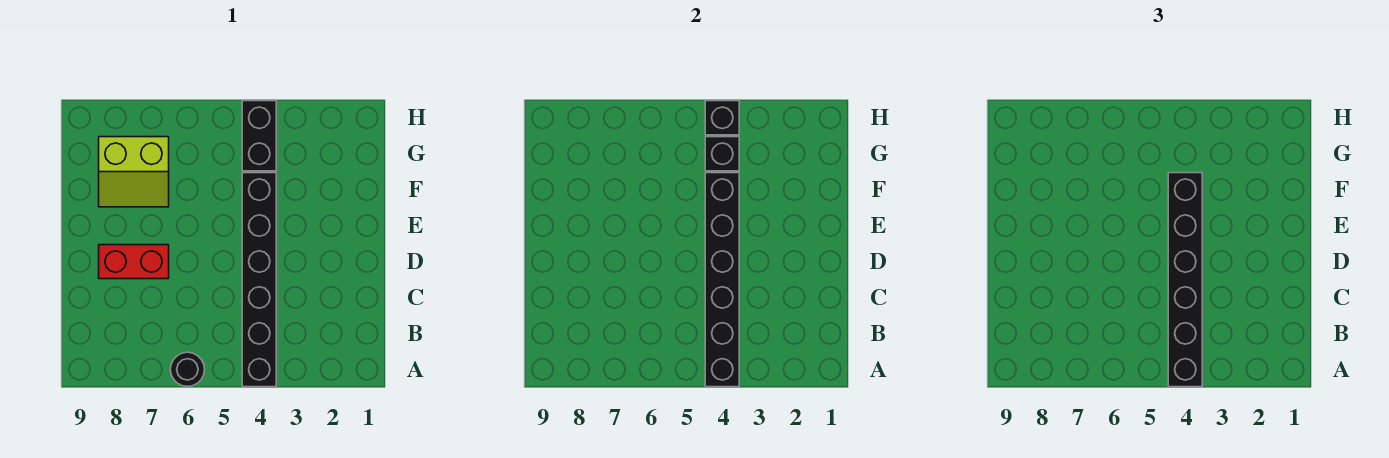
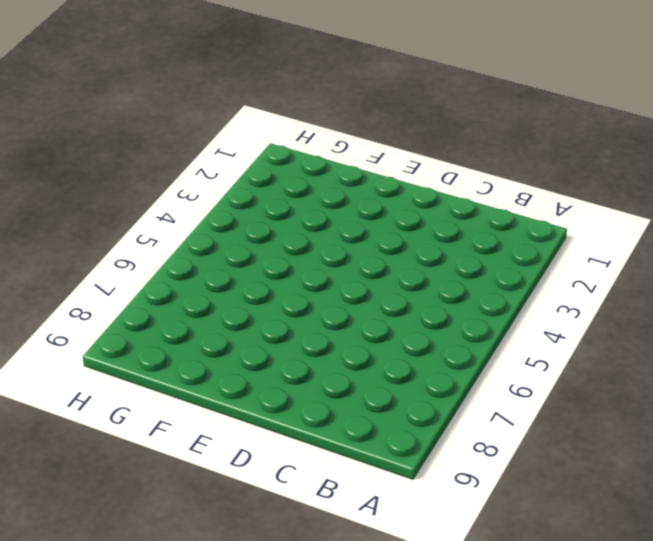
none -> black 1x6 brick [242,173,276,387]
none -> black 1x1 round brick [170,352,205,386]

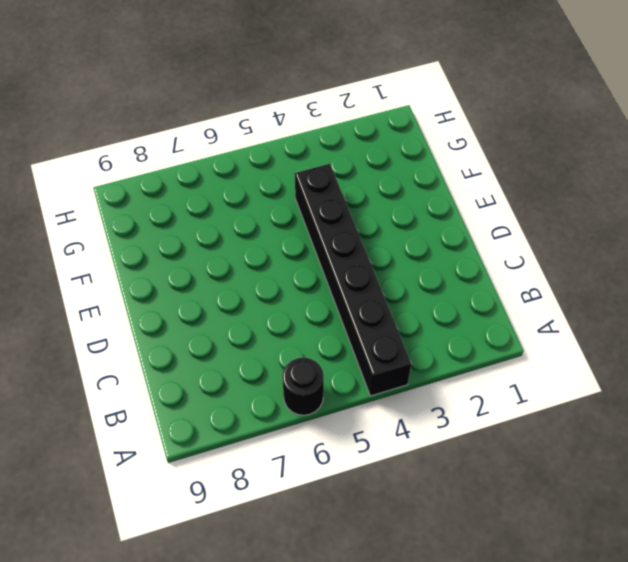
none -> red 1x2 brick [99,245,169,279]
none -> lime 2x2 slope [99,137,169,207]

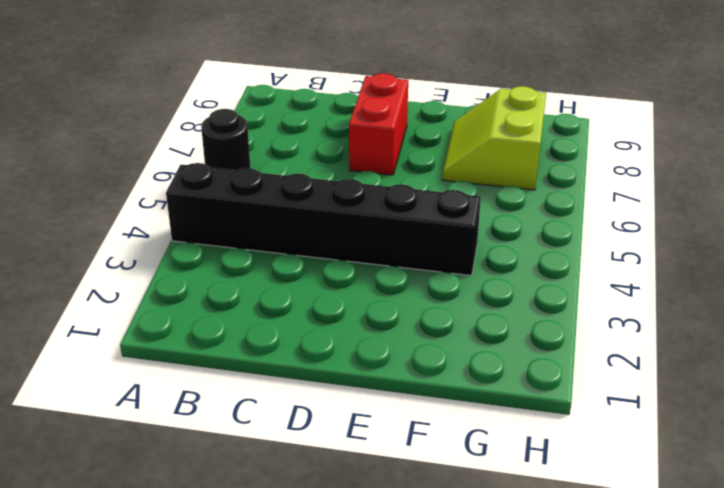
none -> black 1x2 brick [242,101,276,171]
none -> black 1x6 brick [705,173,739,387]

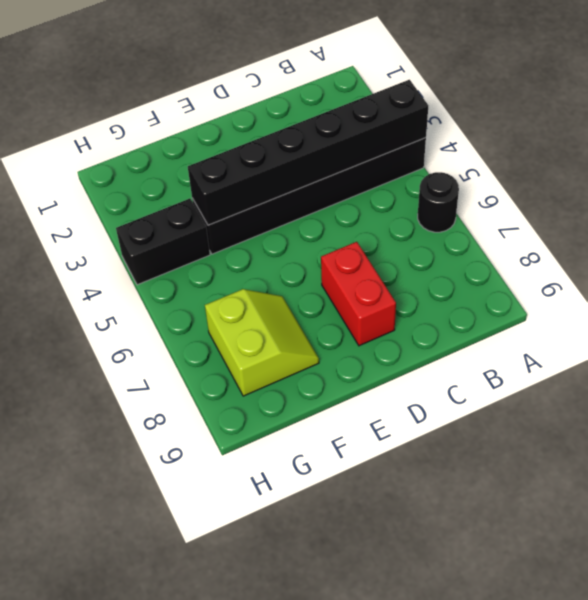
none -> black 1x1 brick [705,137,739,171]
none -> black 1x1 brick [705,101,739,135]

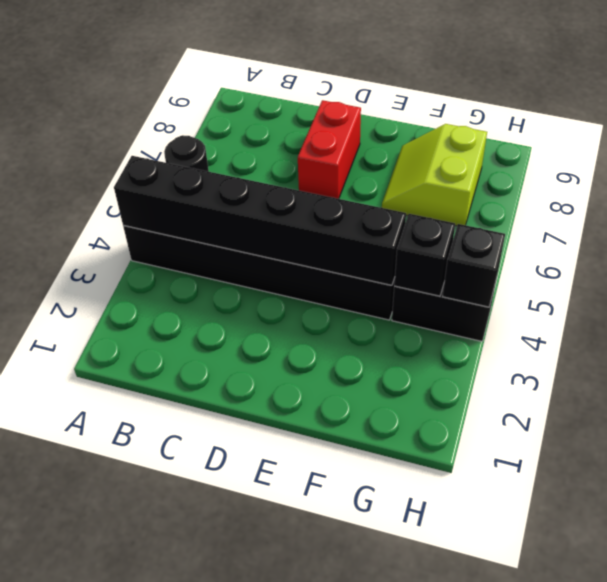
none -> black 1x6 brick [1168,173,1202,387]

